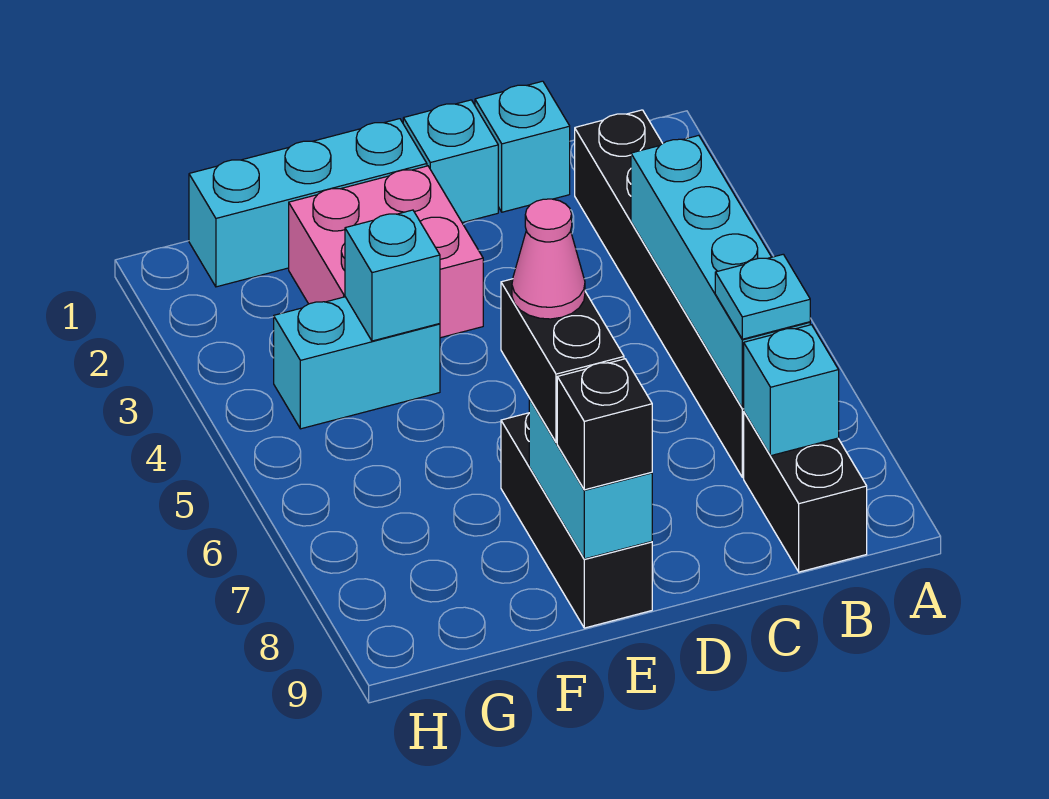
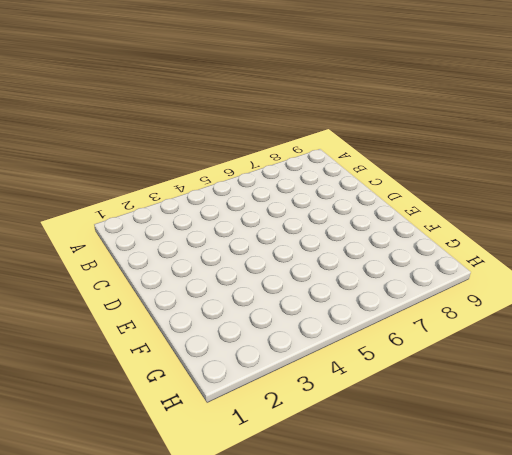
none -> black 1x6 brick [575,110,744,477]
none -> black 1x2 brick [744,412,867,572]
none -> cyan 1x1 brick [475,81,570,212]

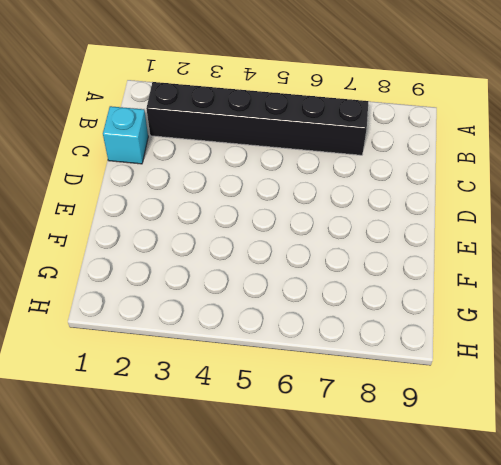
none -> black 1x2 brick [744,412,867,572]
none -> cyan 1x1 brick [403,100,498,223]
none -> cyan 1x3 brick [189,119,427,287]

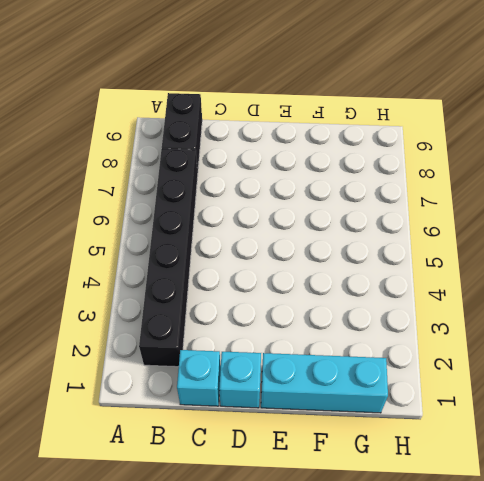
none -> pink 2x2 brick [289,166,483,338]
none -> black 1x3 brick [501,413,652,628]
none -> cyan 1x2 brick [274,297,440,429]

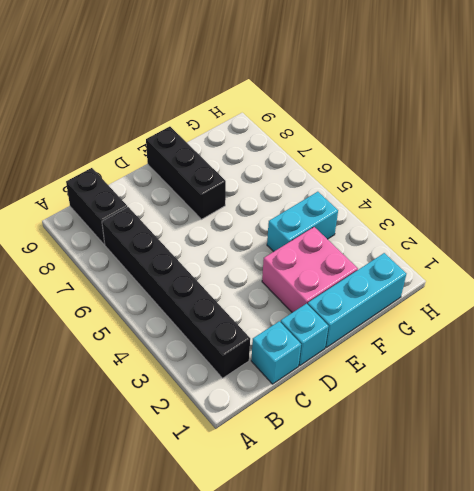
none -> cyan 1x4 brick [631,135,810,408]
none -> cyan 1x1 brick [744,325,839,456]
none -> cyan 1x2 brick [529,399,652,559]

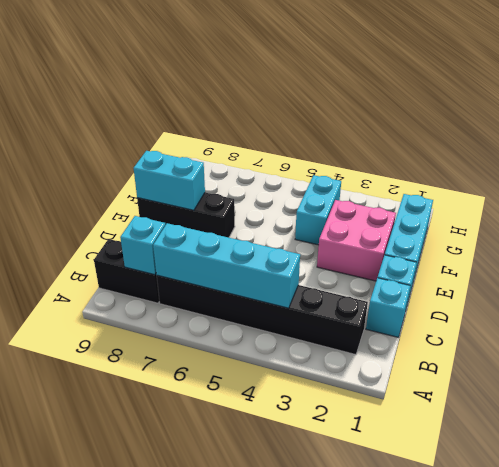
none -> cyan 1x1 brick [345,210,440,341]
none -> cyan 1x1 plate [715,254,810,339]
none -> black 1x2 brick [501,279,624,443]

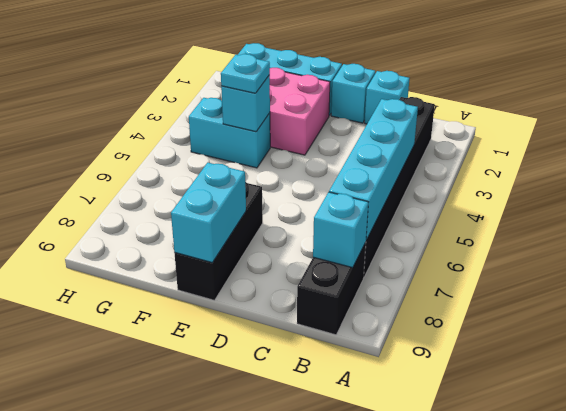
cyan 1x1 plate [221,54,270,93] -> cyan 1x1 plate moved to [715,254,810,339]
none -> black 1x2 brick [501,279,624,443]
none -> black 1x1 brick [557,359,652,490]
none -> pink 1x1 cone [512,199,585,319]

